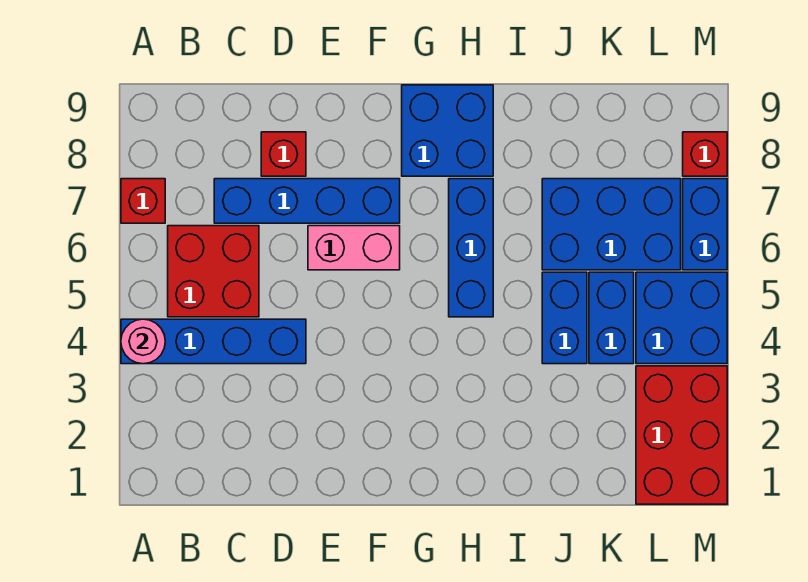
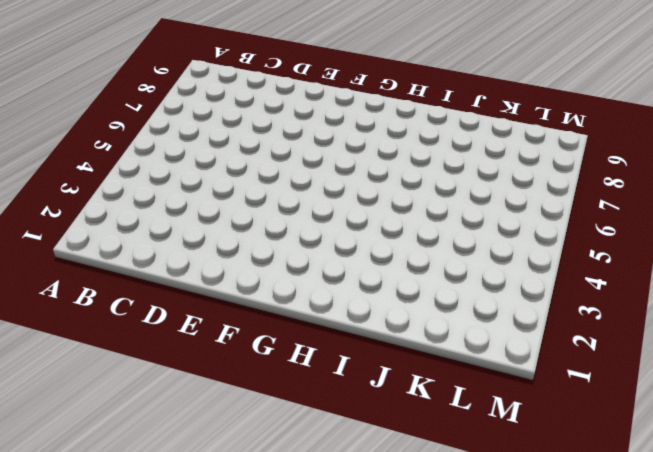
none -> blue 1x4 brick [121,319,306,364]
none -> red 1x1 brick [121,179,165,223]
none -> red 2x2 brick [168,226,259,317]

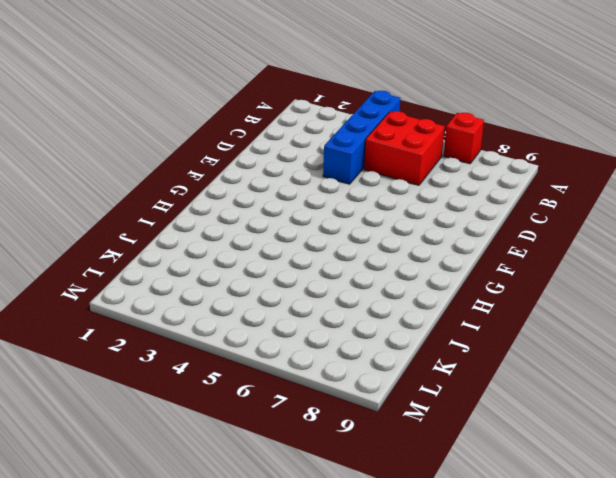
none -> blue 1x4 brick [214,179,400,223]
none -> red 1x1 brick [261,132,306,176]
none -> pink 1x2 brick [308,226,400,270]

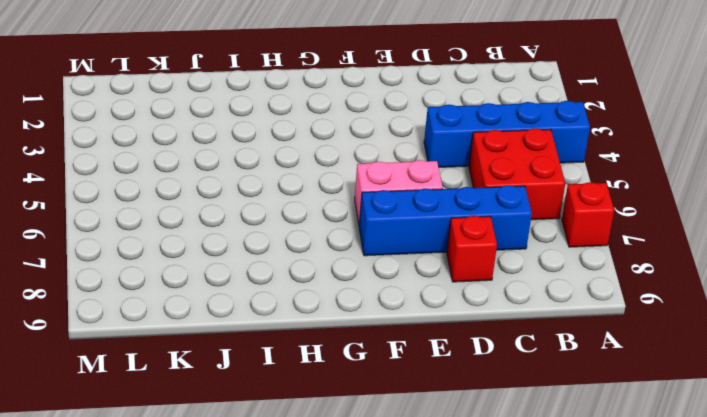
none -> blue 2x2 brick [402,85,493,176]
none -> blue 1x3 brick [449,179,493,317]
none -> blue 1x2 brick [542,272,587,364]

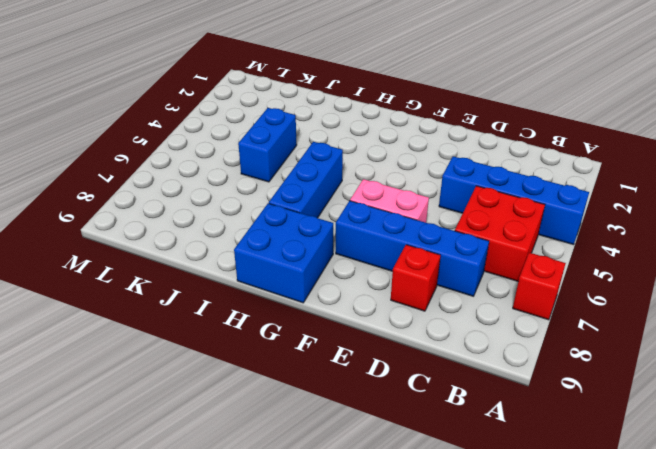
none -> blue 2x3 brick [542,179,681,270]
none -> blue 1x2 brick [589,272,634,364]
none -> red 2x3 brick [636,366,727,504]

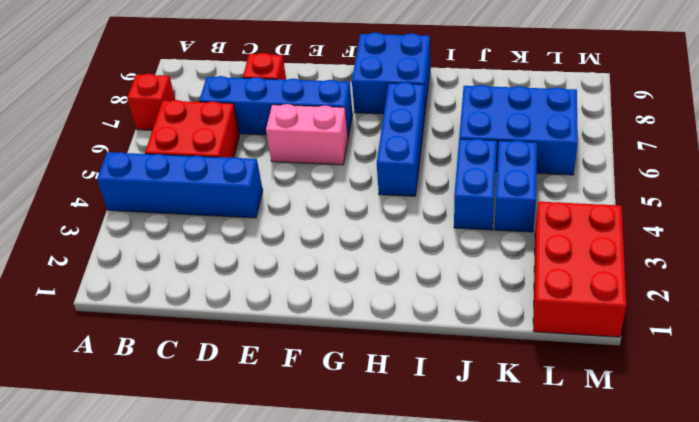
none -> blue 2x2 brick [636,272,727,364]
none -> blue 1x2 brick [683,179,727,270]
none -> red 1x1 brick [683,132,727,176]

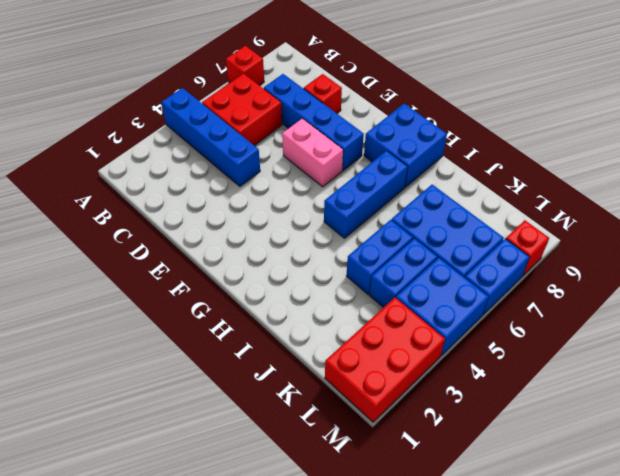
none -> pink 1x1 round brick [121,319,165,364]

